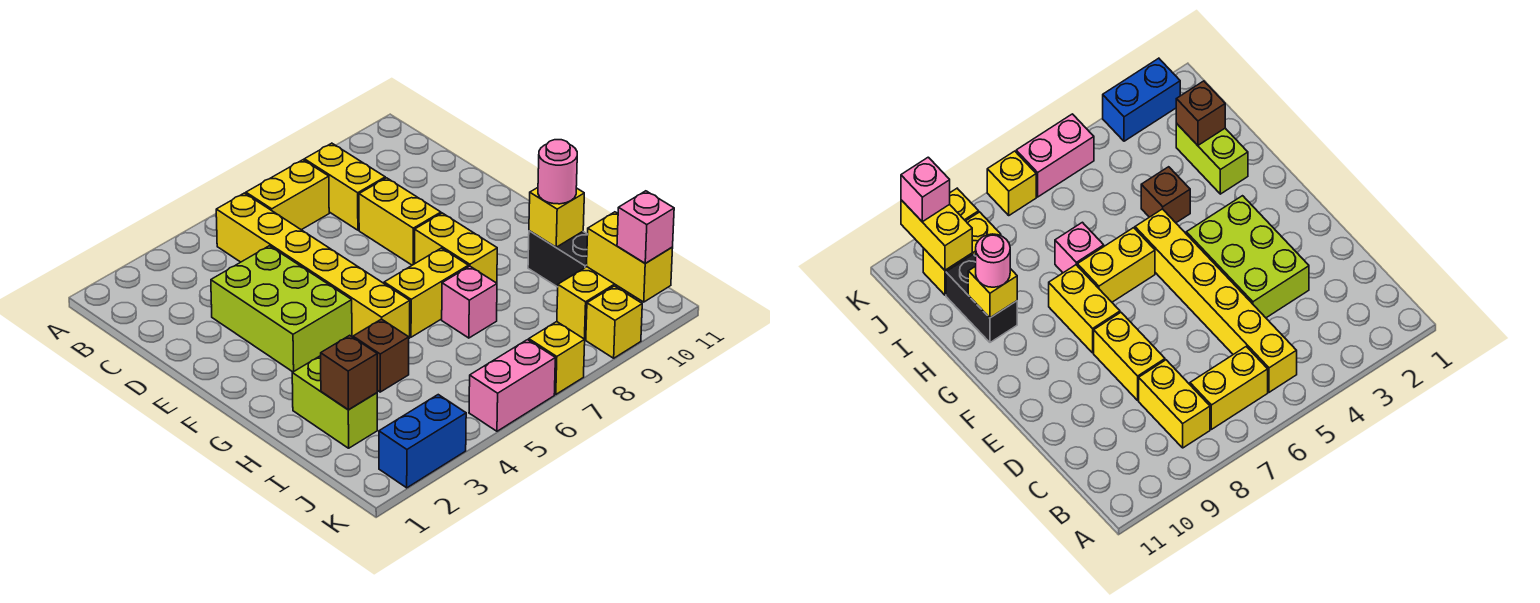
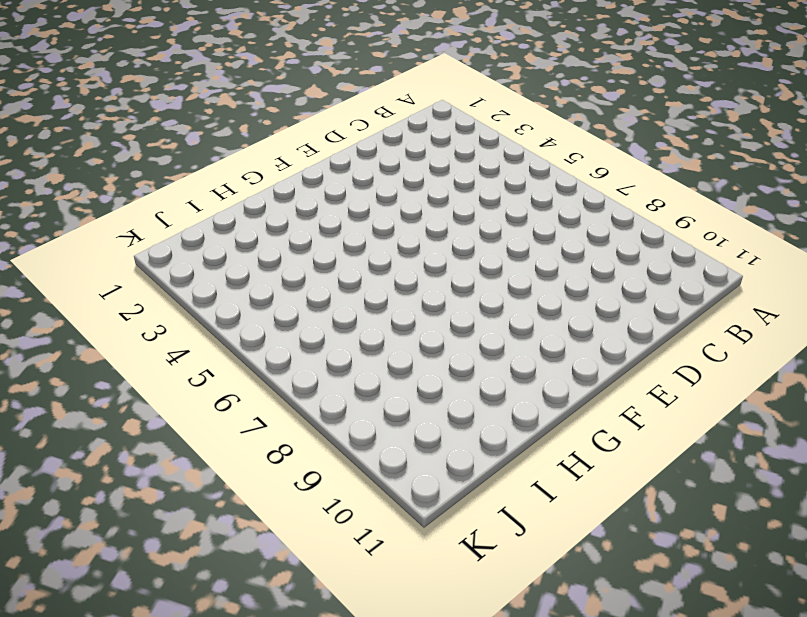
none -> yellow 1x6 brick [216,193,410,338]
none -> yellow 1x2 brick [246,160,329,230]
none -> yellow 1x2 brick [304,143,385,230]

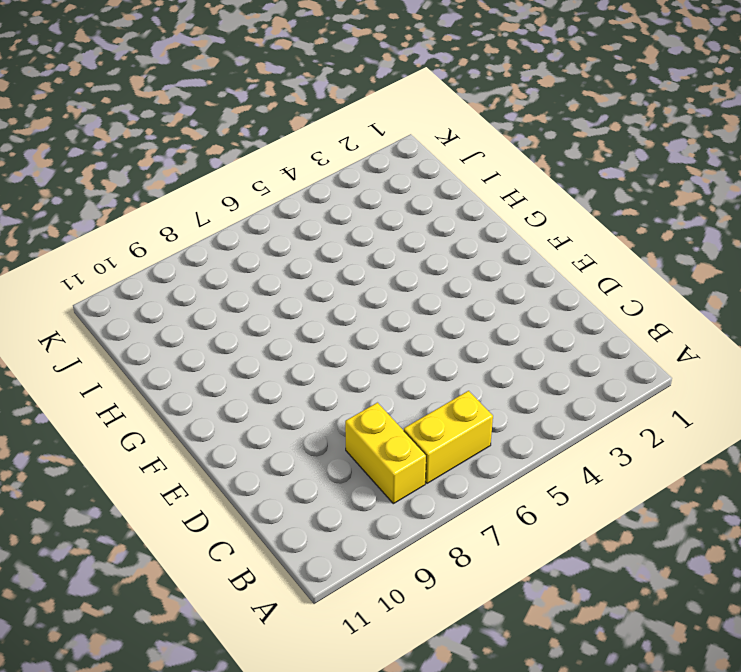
none -> yellow 1x6 brick [216,193,410,338]
none -> lime 2x3 brick [211,246,352,372]
none -> yellow 1x2 brick [359,178,441,265]

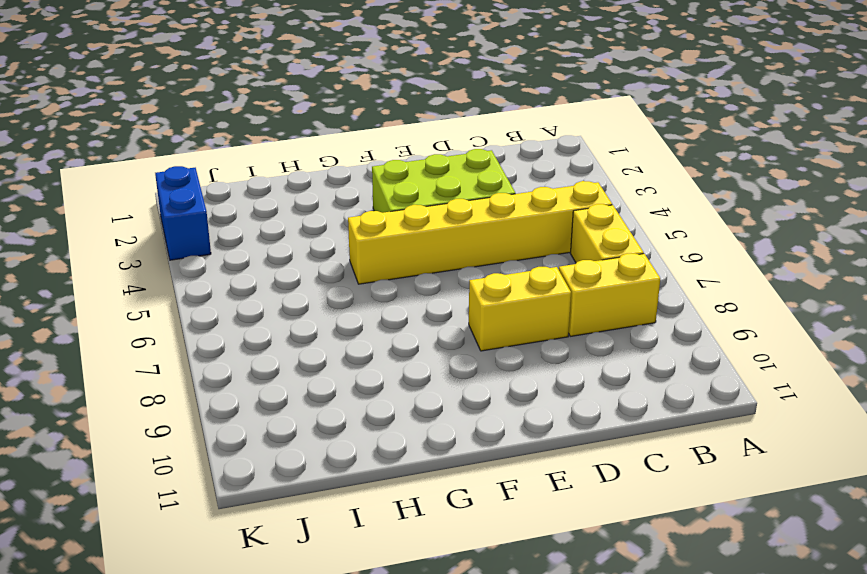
none -> yellow 1x2 brick [415,213,497,283]
none -> yellow 1x2 brick [384,248,468,337]
none -> lime 1x2 brick [292,356,377,448]

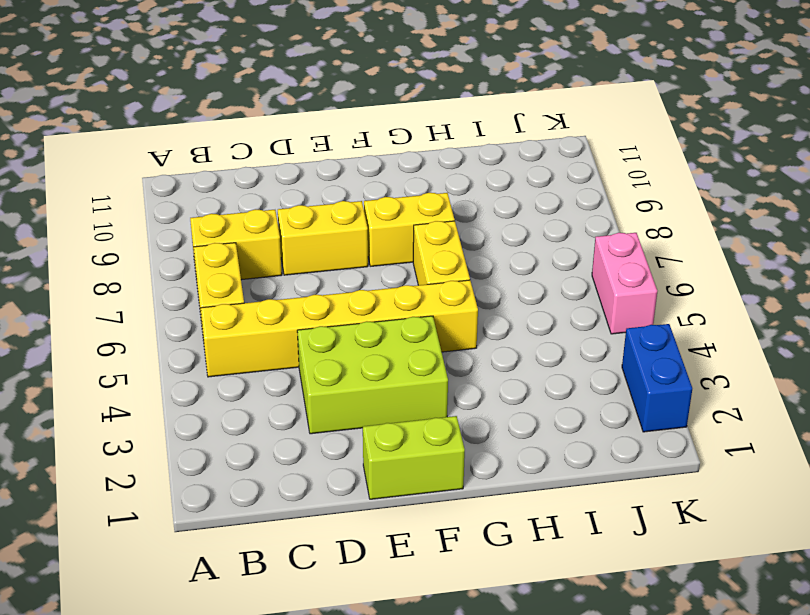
lime 1x2 brick [363,416,465,499] -> lime 1x2 brick moved to [292,356,377,448]
none -> brown 1x1 brick [353,319,409,392]
none -> pink 1x1 brick [442,266,497,338]
none -> black 1x2 brick [528,231,588,287]

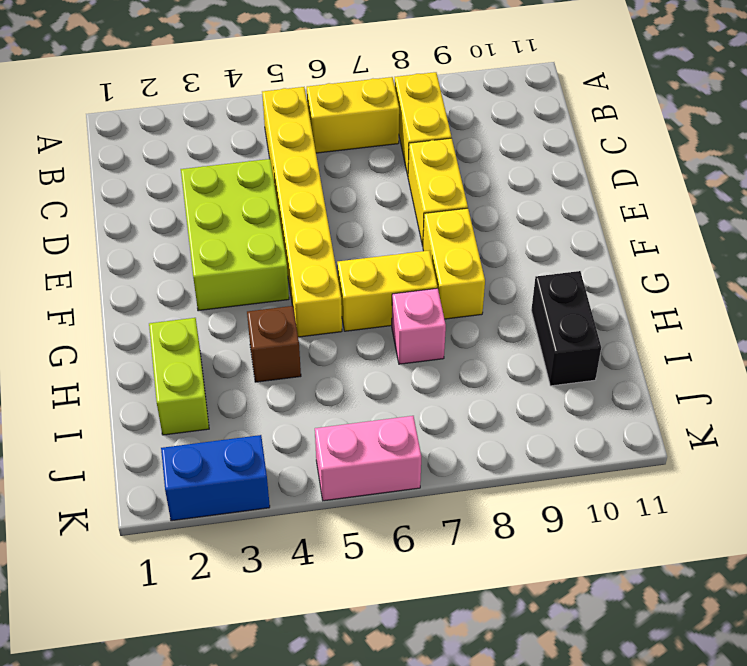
none -> yellow 1x2 brick [557,267,640,339]
none -> yellow 1x1 brick [529,322,585,395]
none -> yellow 1x1 brick [586,286,642,358]

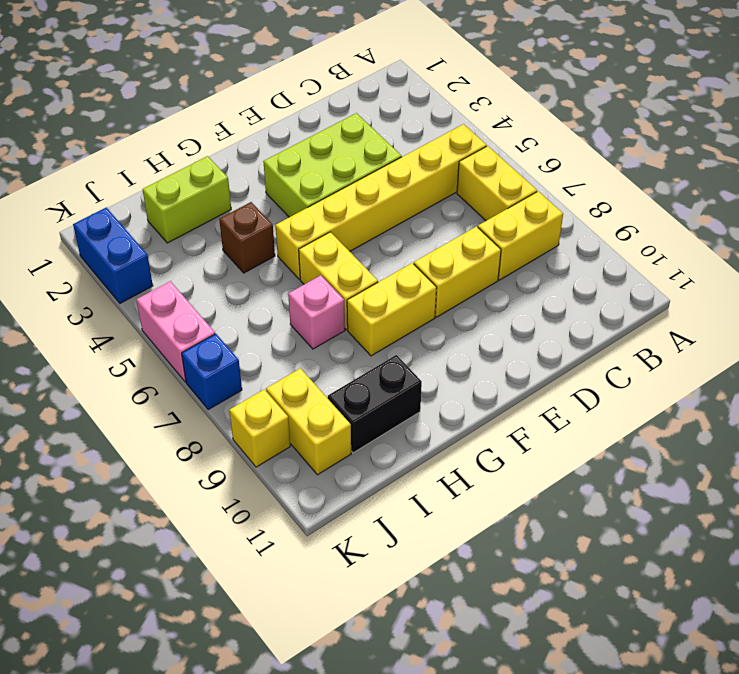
blue 1x1 brick [182,334,242,410] -> yellow 1x1 brick [529,322,585,395]
none -> yellow 1x1 brick [529,188,584,247]
none -> brown 1x1 brick [321,335,377,410]
none -> yellow 1x2 brick [587,212,673,302]

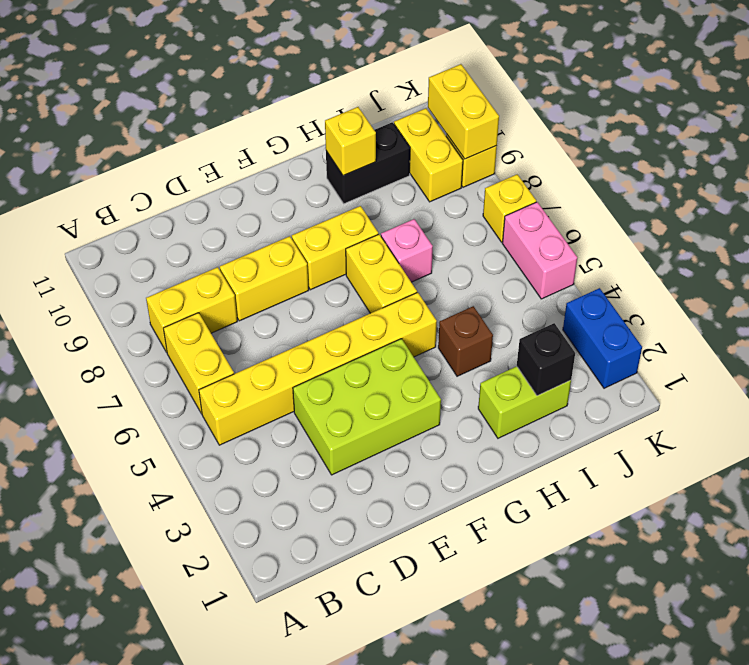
black 1x1 brick [517,323,575,396] -> brown 1x1 brick [321,335,377,410]
yellow 1x2 brick [428,64,499,159] -> yellow 1x2 brick turned to [587,212,673,302]
none -> pink 1x1 round brick [538,140,577,204]
none -> pink 1x1 brick [617,191,674,263]

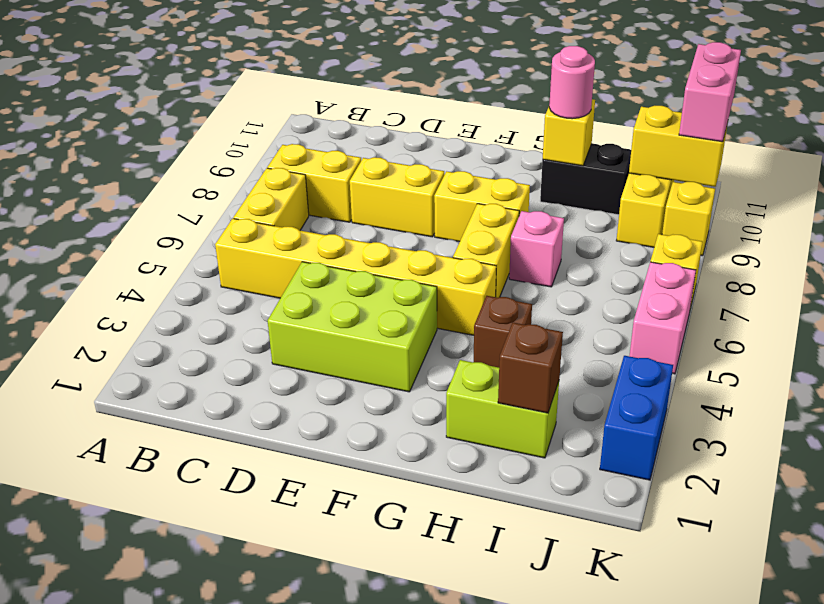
pink 1x2 brick [679,42,741,142] -> pink 1x1 brick [617,191,674,263]

